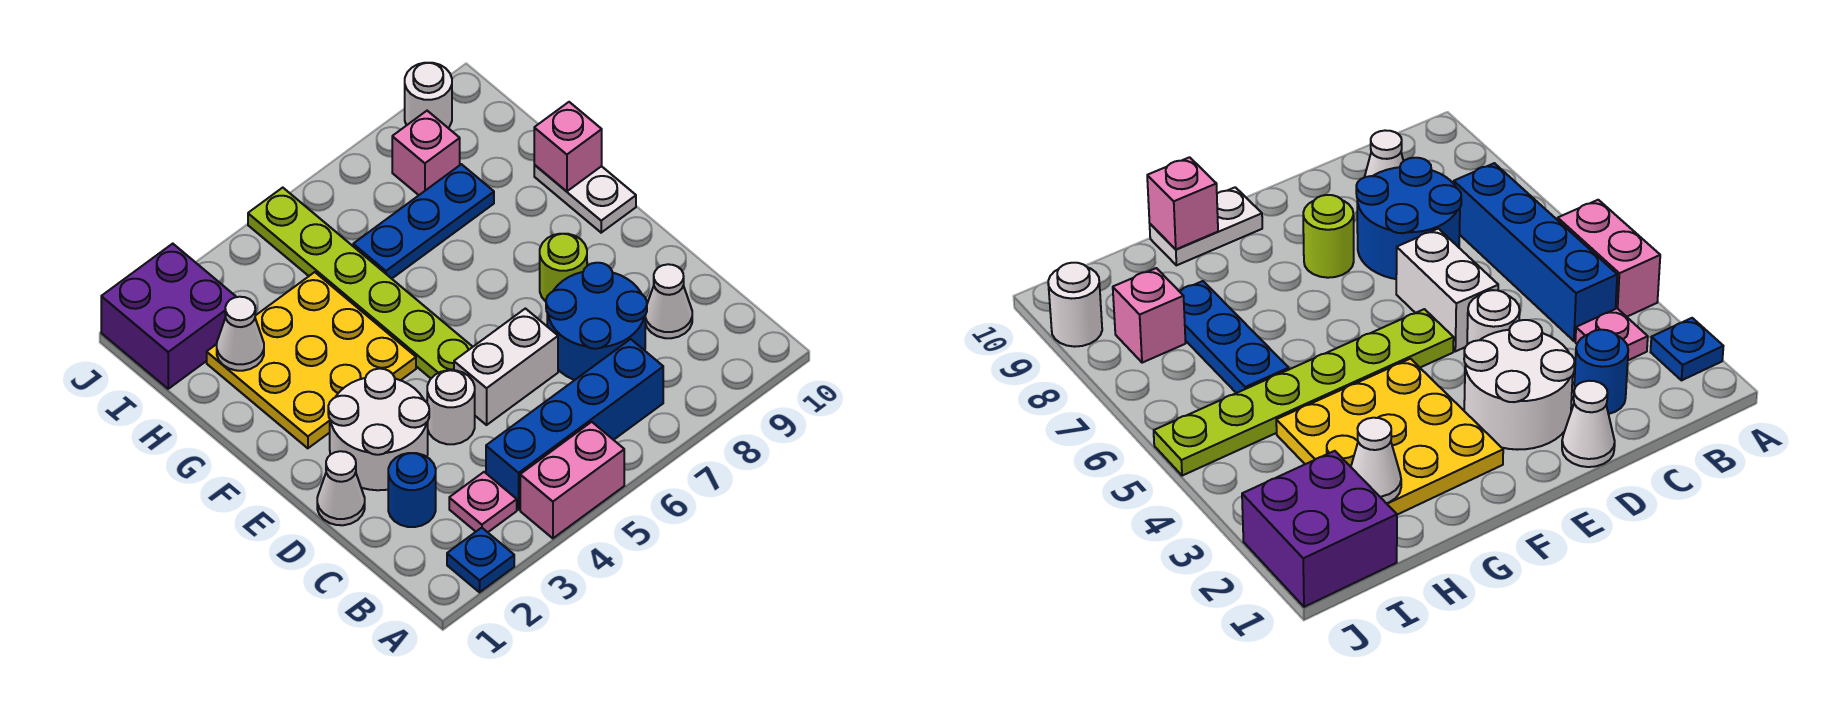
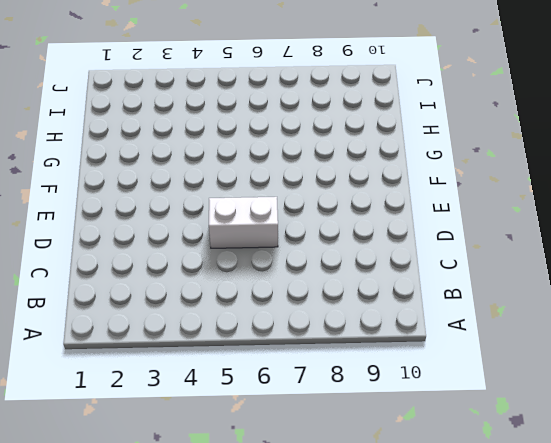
none -> blue 1x1 plate [447,528,514,592]
none -> pink 1x2 brick [520,422,624,538]
none -> pink 1x1 plate [449,472,517,532]

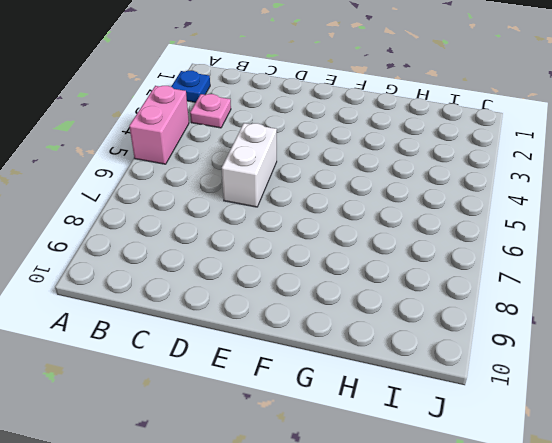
none -> blue 1x4 brick [486,339,663,510]
none -> blue 1x1 round brick [388,453,436,527]
none -> blue 2x2 round brick [546,263,647,380]

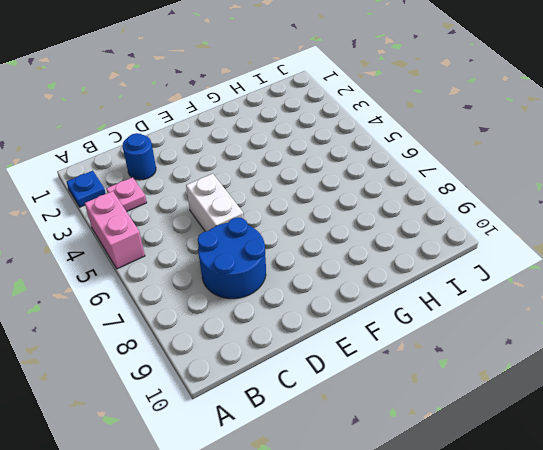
none -> blue 1x4 brick [486,339,663,510]
none -> white 1x1 cone [645,264,692,338]
none -> white 1x1 cone [317,451,365,525]

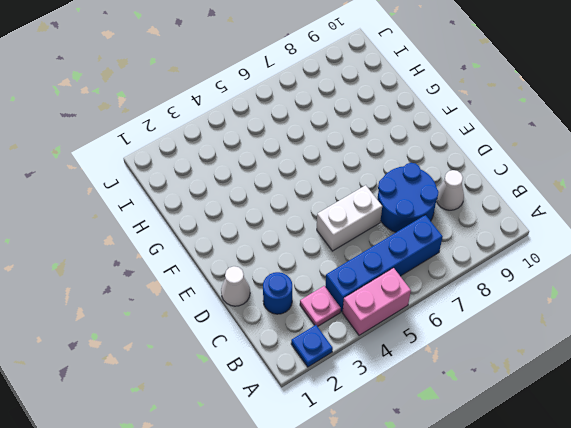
none -> white 2x2 round brick [328,369,429,490]
none -> white 1x1 round brick [427,370,475,444]
none -> lime 1x6 plate [248,188,472,378]

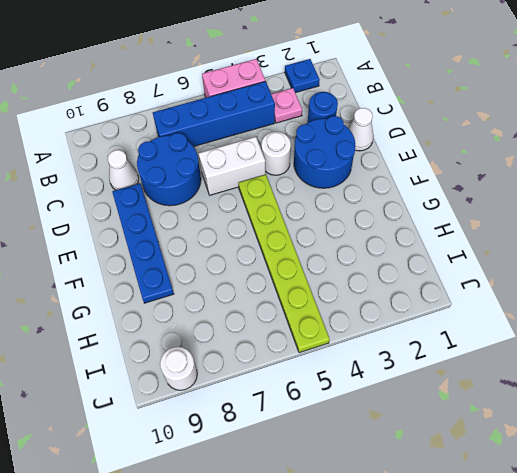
blue 2x2 round brick [294,116,355,188] -> white 2x2 round brick [328,369,429,490]
blue 1x4 plate [112,183,174,303] -> none
none -> lime 1x1 round brick [540,234,587,301]
none -> yellow 3x3 plate [207,272,416,448]
none -> white 1x2 plate [534,164,636,233]

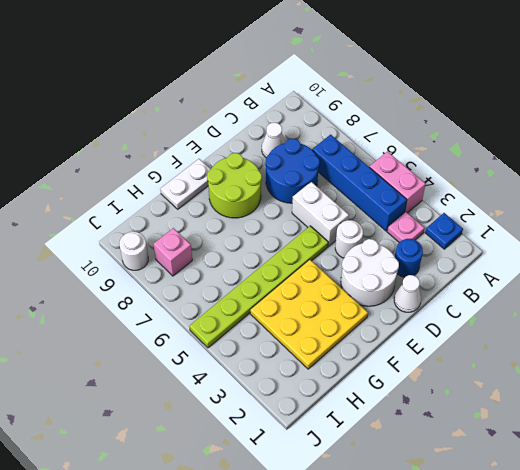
lime 2x2 round brick [207,153,262,218] -> lime 1x1 round brick [540,234,587,301]
none -> blue 1x3 plate [353,164,494,279]
none -> purple 2x2 brick [101,244,236,389]
none -> pink 1x1 brick [534,102,602,191]

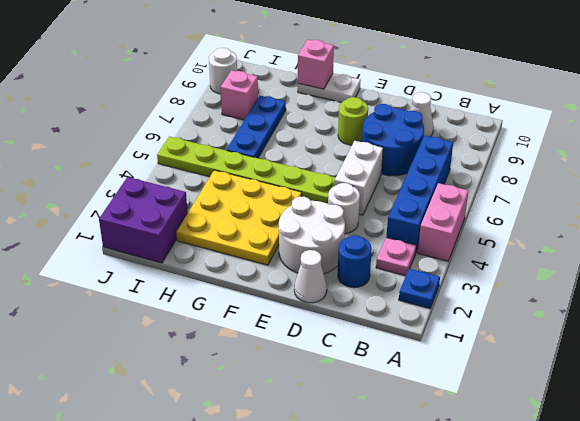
none -> white 1x1 cone [217,297,264,371]

